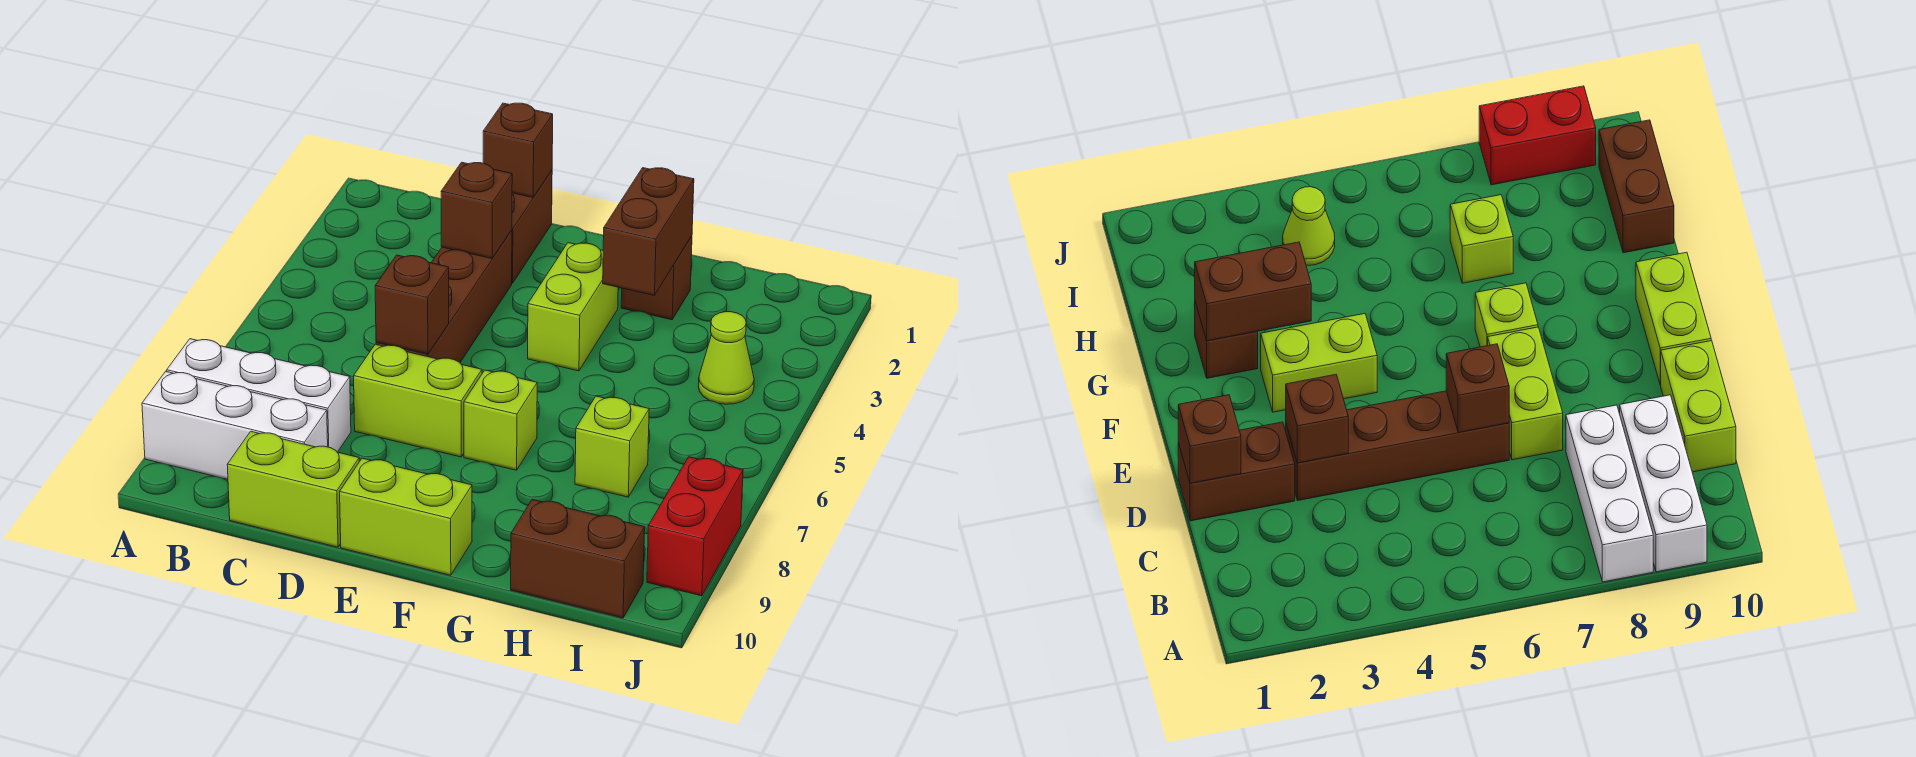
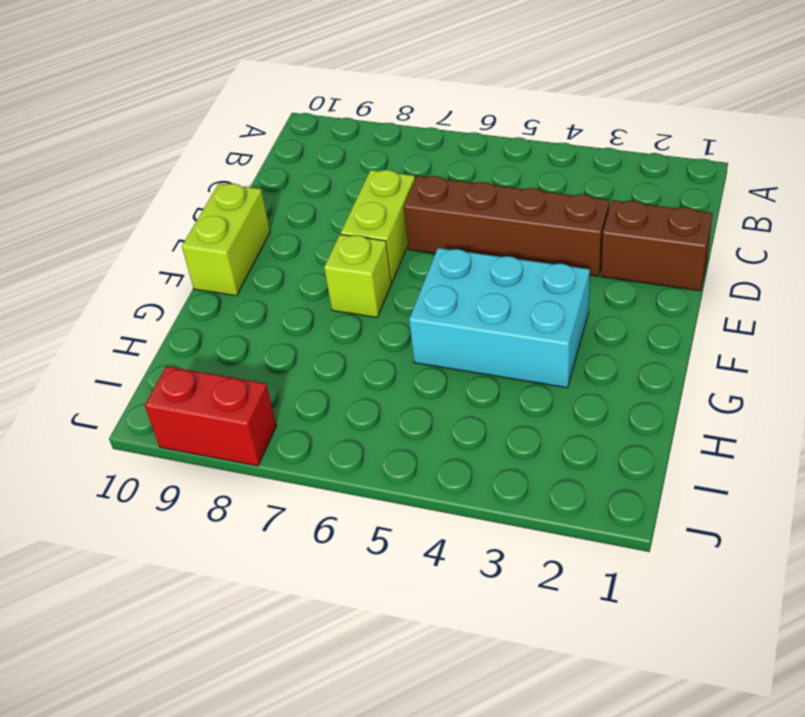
cyan 2x3 brick [409,248,590,388] -> lime 1x2 brick [528,243,618,371]
none -> white 1x3 brick [167,339,351,452]
none -> white 1x3 brick [142,371,328,479]
none -> lime 1x2 brick [227,431,359,547]

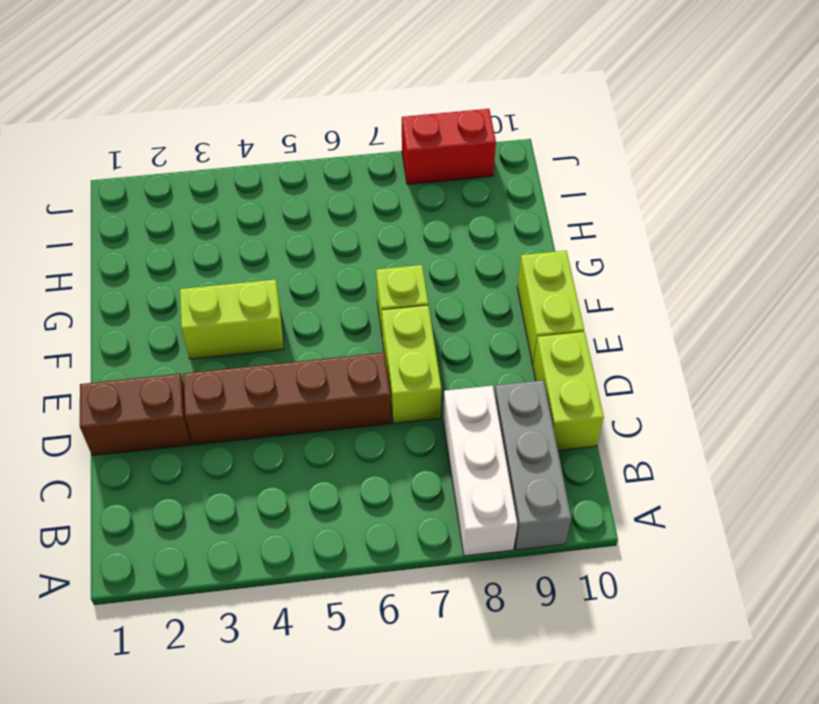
grey 1x3 brick [494,380,571,550] -> white 1x3 brick [142,371,328,479]
none -> brown 1x1 brick [621,236,692,320]
none -> lime 1x1 brick [575,396,649,497]
none -> brown 1x2 brick [511,499,645,618]

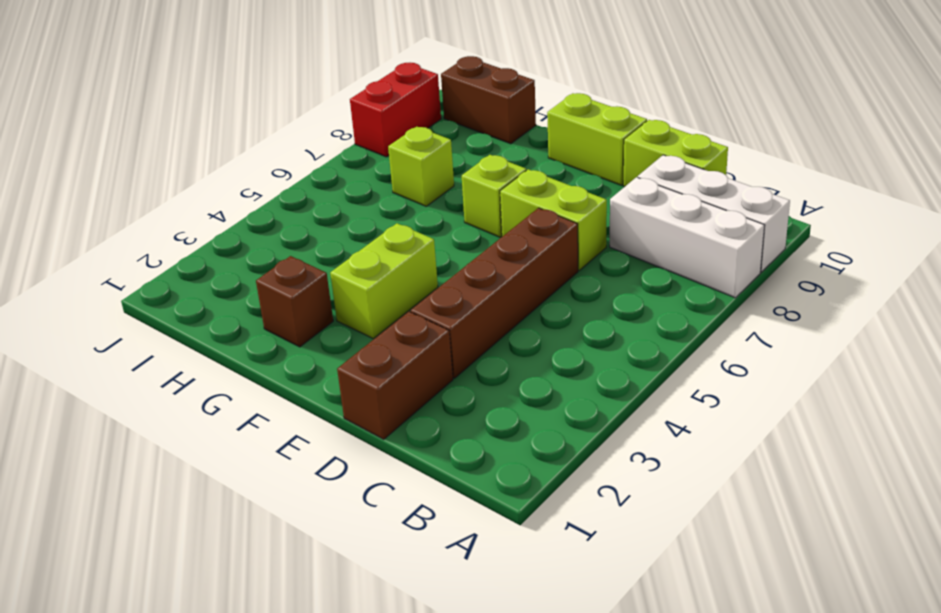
none -> lime 1x1 cone [698,312,754,404]
none -> brown 1x1 brick [483,103,553,198]
none -> brown 1x1 brick [441,162,512,259]

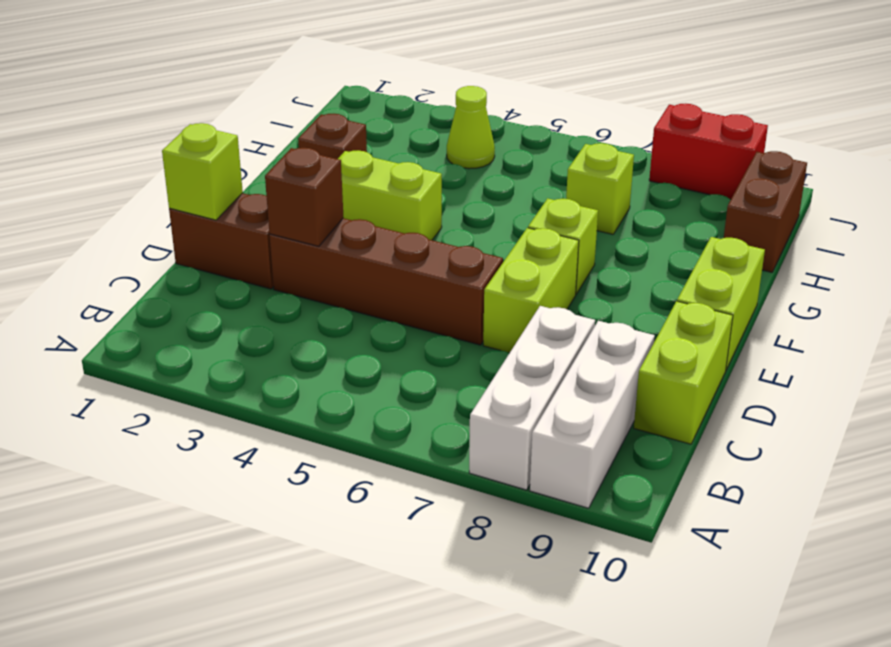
lime 1x1 brick [162,123,243,220] -> brown 1x1 brick [483,103,553,198]
none -> brown 1x1 brick [375,255,449,354]
none -> brown 1x2 brick [603,168,694,295]

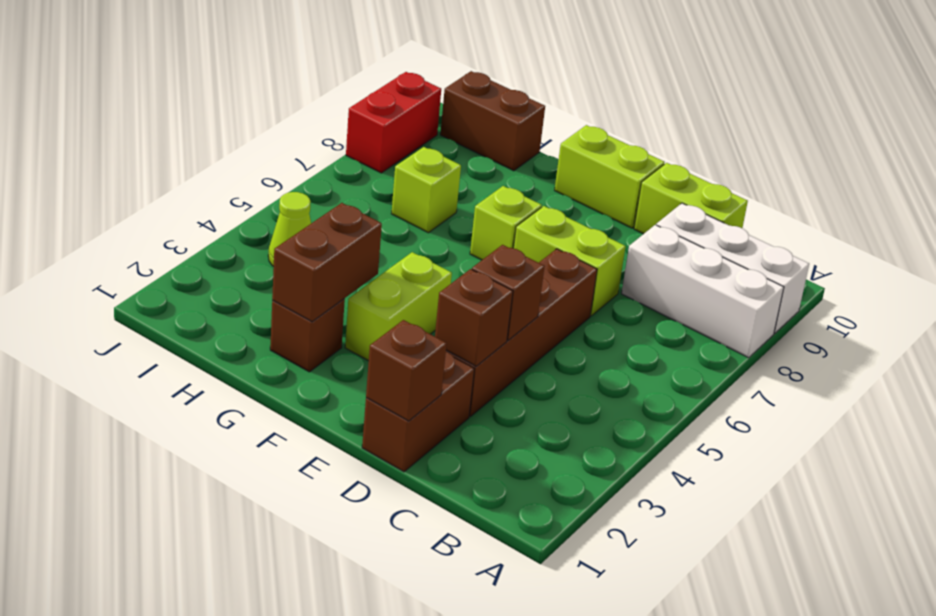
brown 1x1 brick [472,245,545,340] -> brown 1x1 brick moved to [375,255,449,354]

